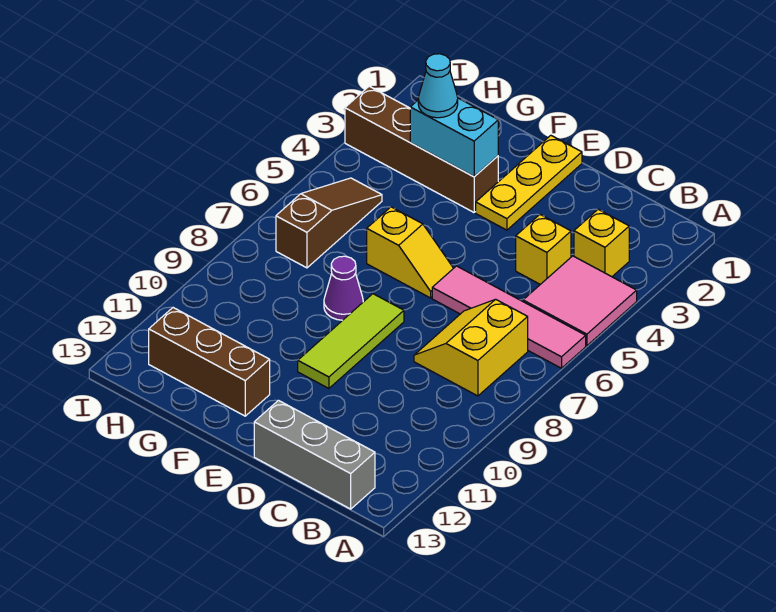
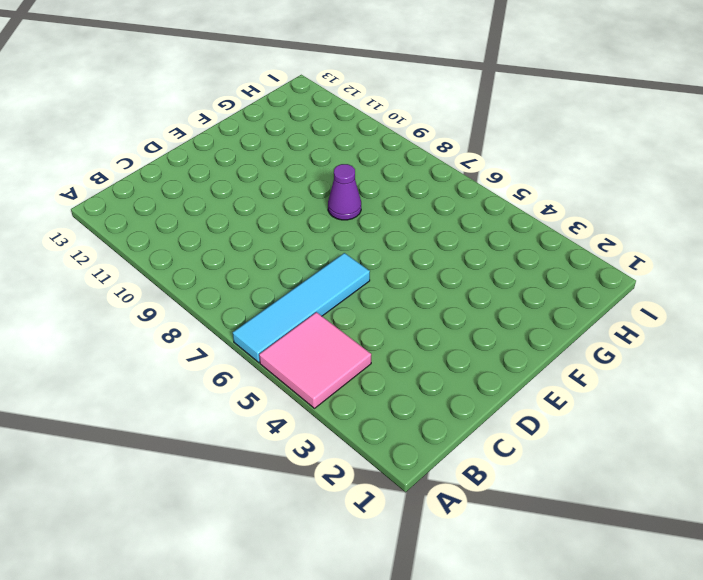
cyan 1x4 tile [233,253,370,363] -> pink 1x4 tile [432,266,586,368]
none -> yellow 1x1 brick [574,209,629,277]
none -> yellow 2x2 slope [414,299,528,396]
none -> grey 1x3 brick [254,401,375,509]

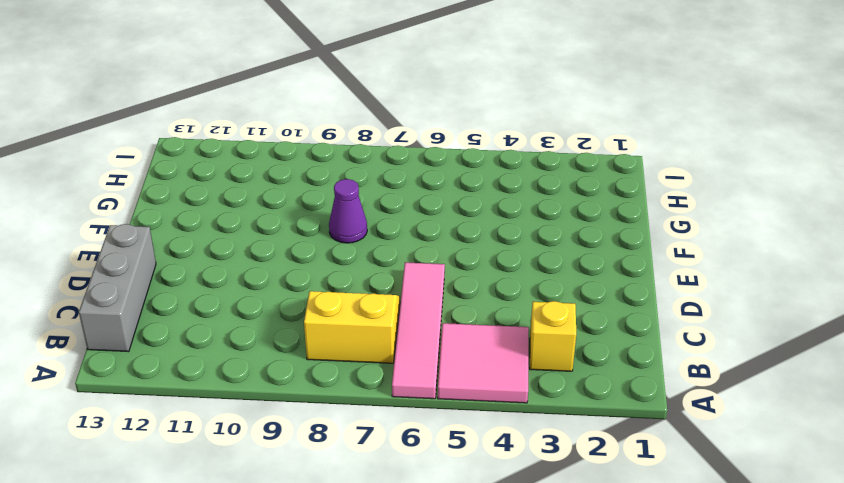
none -> yellow 1x1 brick [516,215,571,284]
none -> yellow 1x3 plate [476,135,582,230]
none -> yellow 1x2 slope [367,207,453,298]

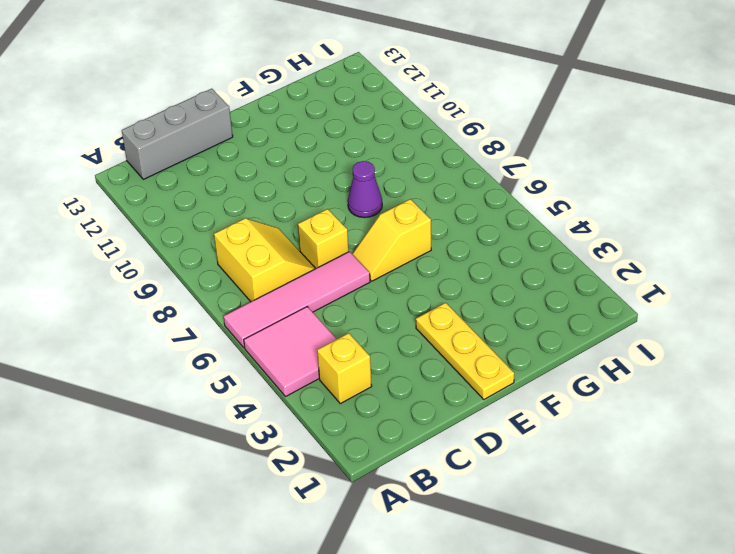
yellow 1x1 brick [298,209,349,268] -> yellow 1x1 brick moved to [516,215,571,284]
none -> lime 1x3 tile [298,294,404,388]
none -> brown 1x4 brick [345,86,498,212]
none -> brown 1x3 brick [149,308,270,416]

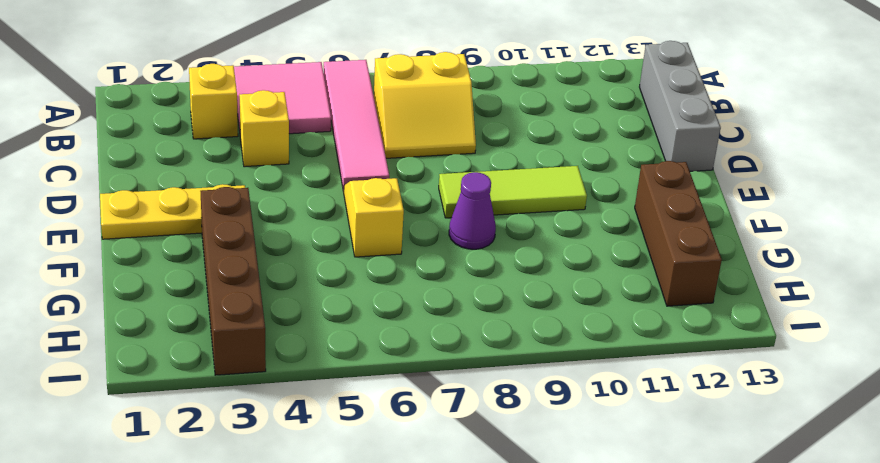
none -> brown 1x3 slope [276,178,382,268]
none -> cyan 1x2 brick [410,98,498,177]
none -> cyan 1x1 cone [418,54,458,118]

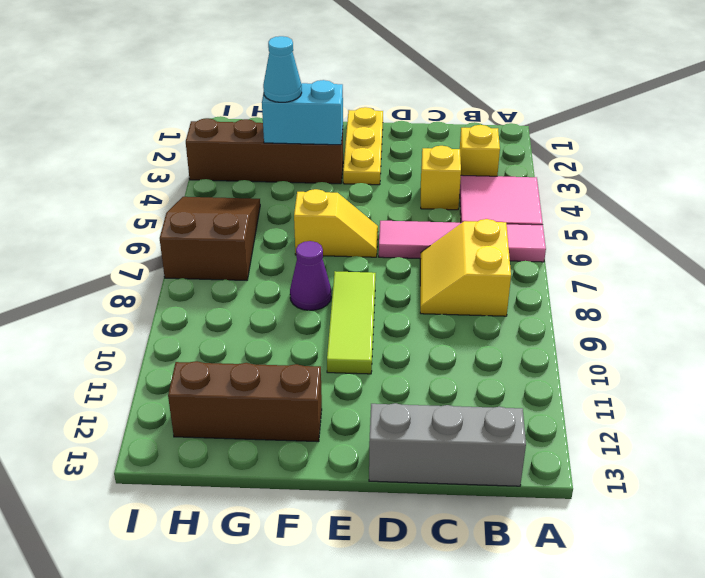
brown 2x3 slope [160,197,260,280] -> brown 1x3 slope [276,178,382,268]

